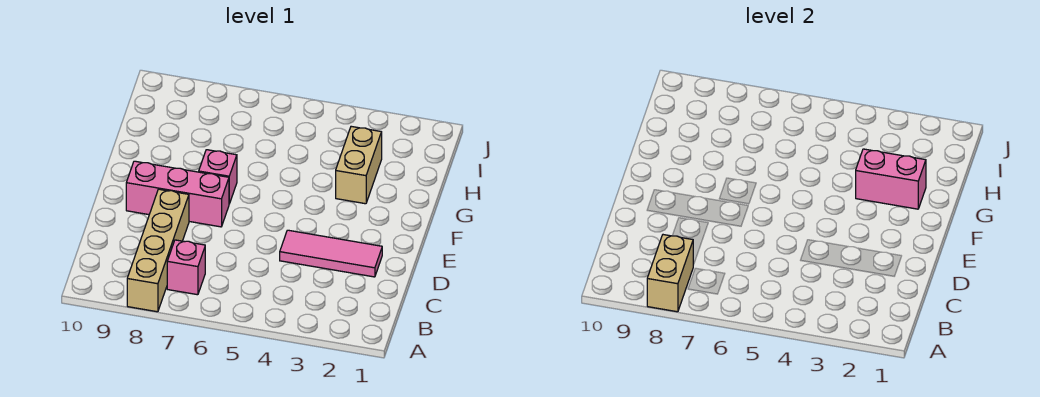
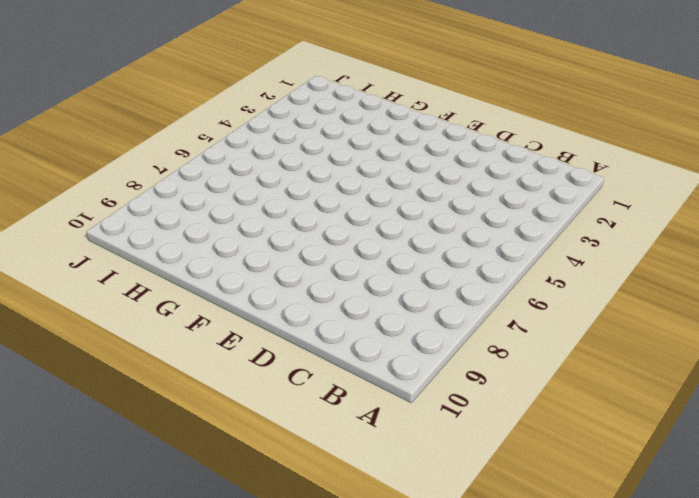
none -> tan 1x4 brick [127,189,189,312]
none -> pink 1x1 brick [167,240,205,295]

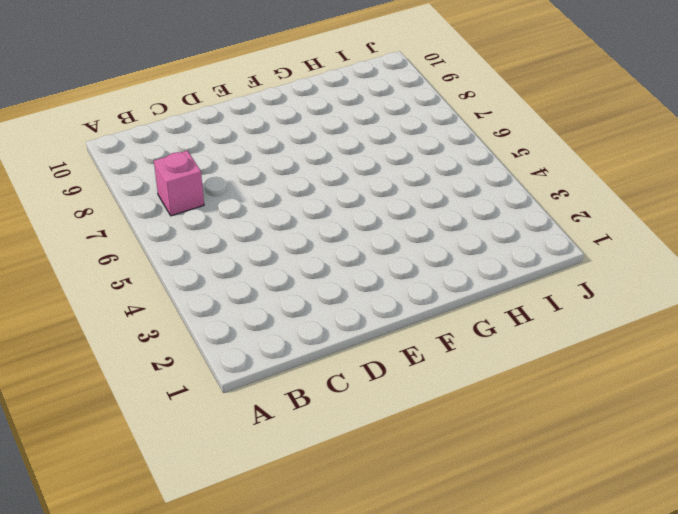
none -> tan 1x4 brick [127,189,189,312]
none -> pink 1x3 tile [280,230,382,277]

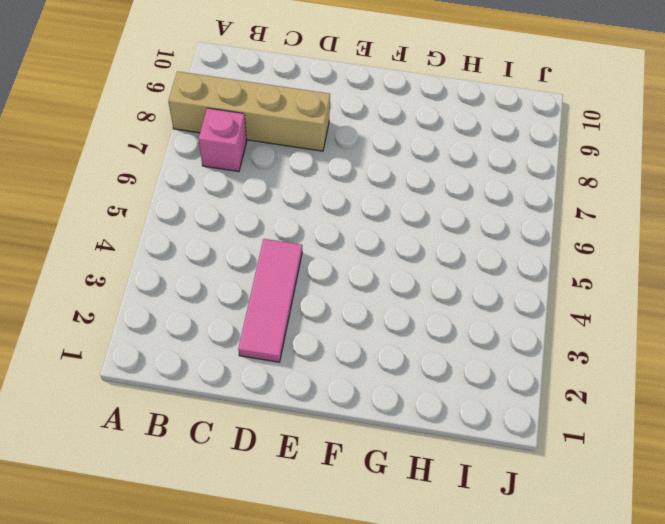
none -> pink 1x3 brick [126,161,229,227]
none -> pink 1x1 brick [199,150,237,204]

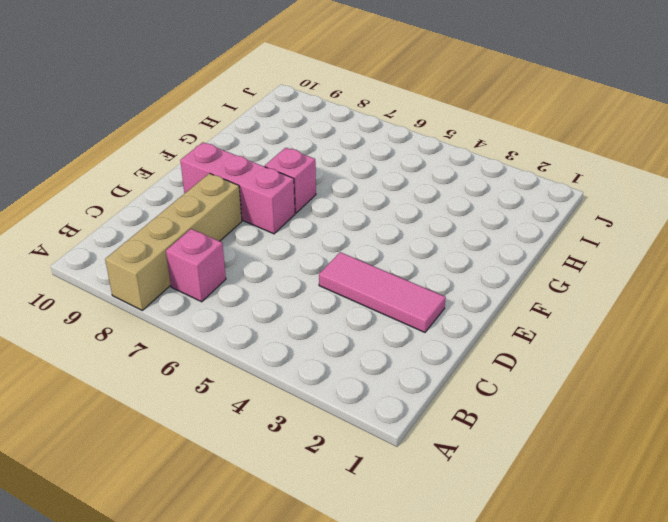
none -> tan 1x2 brick [336,126,382,204]
none -> tan 1x2 brick [647,235,693,312]

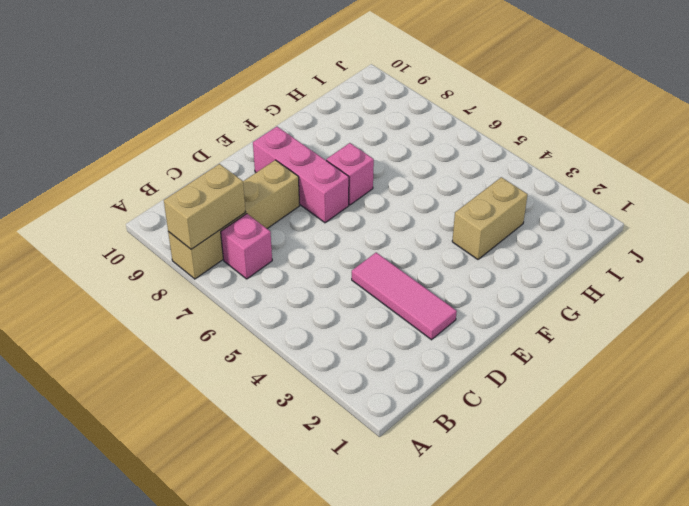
none -> pink 1x2 brick [856,149,926,209]

